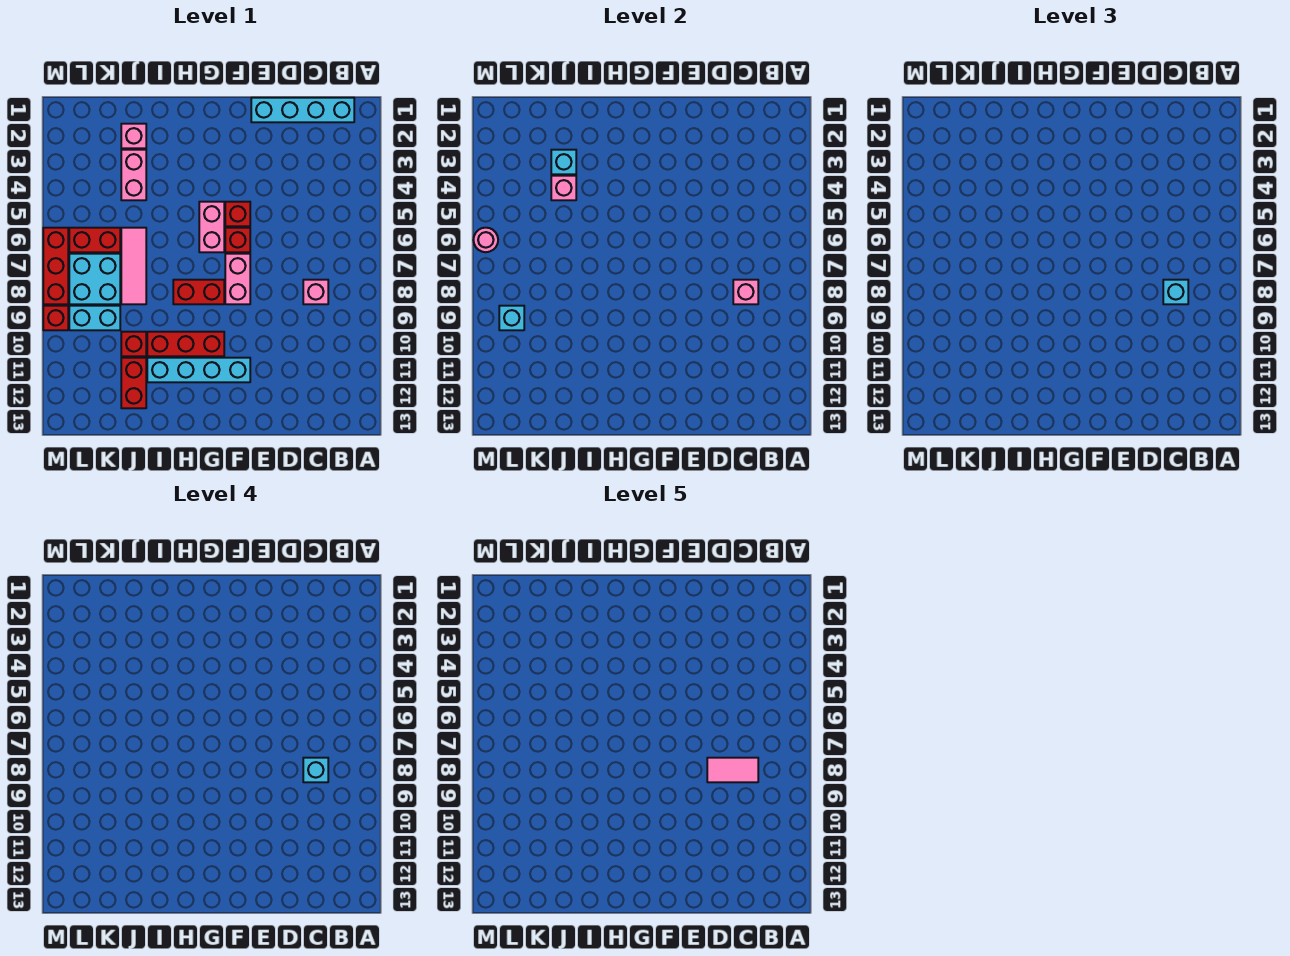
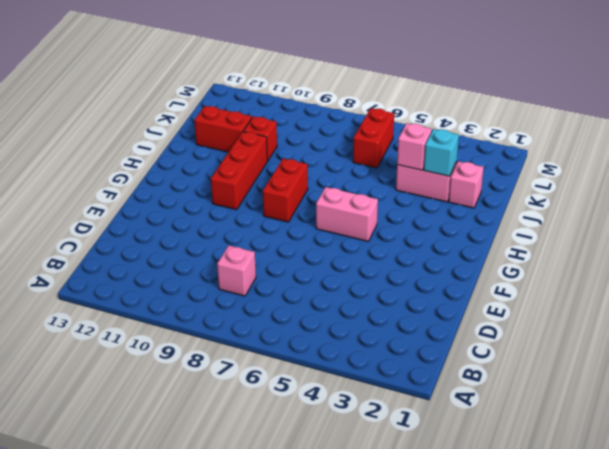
none -> cyan 1x4 brick [251,98,354,122]
none -> red 1x1 brick [225,202,250,226]
none -> red 1x1 brick [225,228,250,252]

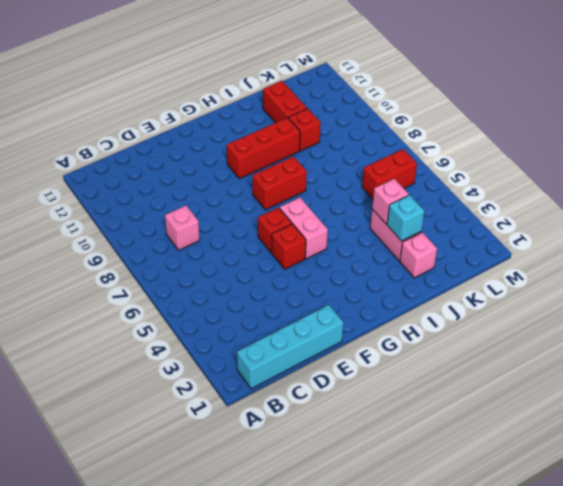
none -> pink 1x2 brick [225,254,250,304]
none -> cyan 1x4 brick [147,358,250,382]
none -> pink 1x3 tile [121,228,146,304]

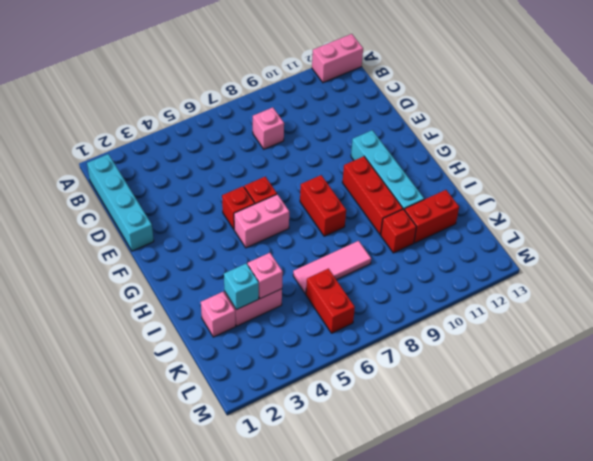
pink 1x2 brick [312,34,363,83] -> pink 1x2 brick moved to [225,254,250,304]
none -> cyan 2x2 brick [69,254,120,304]
none -> cyan 1x2 brick [69,306,120,330]
none -> red 1x3 brick [43,228,68,304]

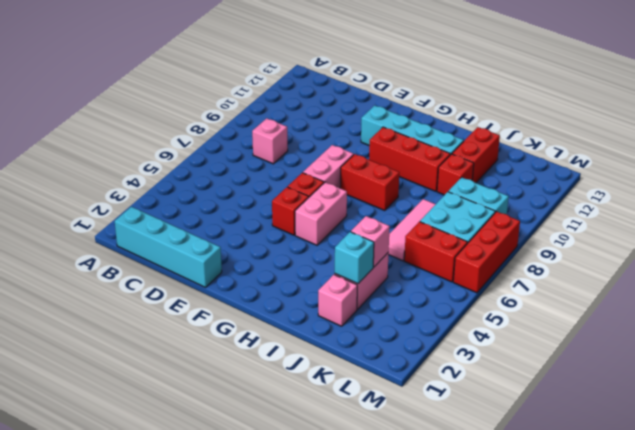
none -> red 1x1 brick [43,306,68,330]
none -> pink 1x1 brick [733,280,758,304]
none -> cyan 1x1 brick [499,306,524,330]

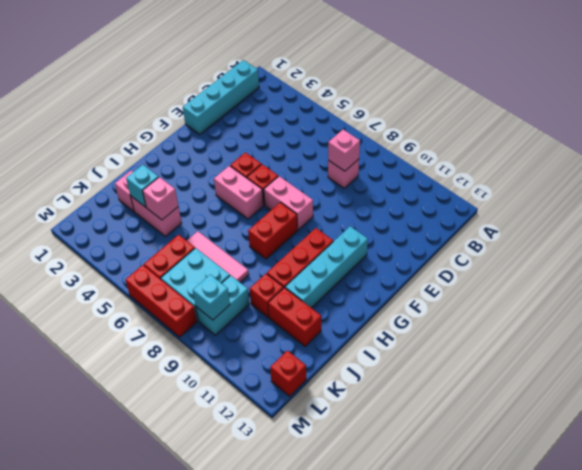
red 1x1 brick [270,351,306,396] -> red 1x1 brick moved to [43,306,68,330]
none -> pink 1x1 round brick [474,228,498,252]
none -> cyan 1x1 brick [1163,280,1188,304]
none -> cyan 1x1 brick [303,758,328,782]

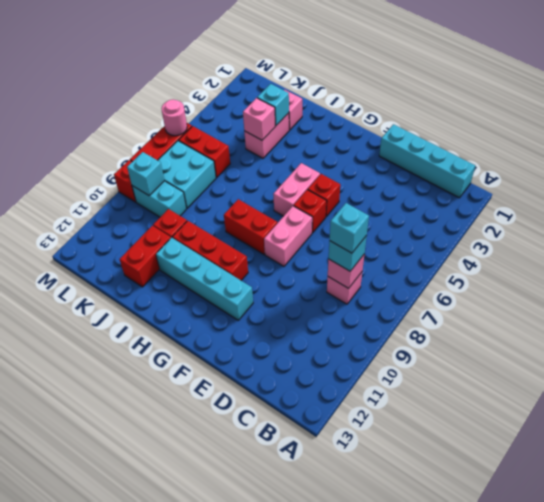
none -> pink 1x3 tile [121,228,146,304]
none -> pink 1x2 tile [707,758,758,782]

